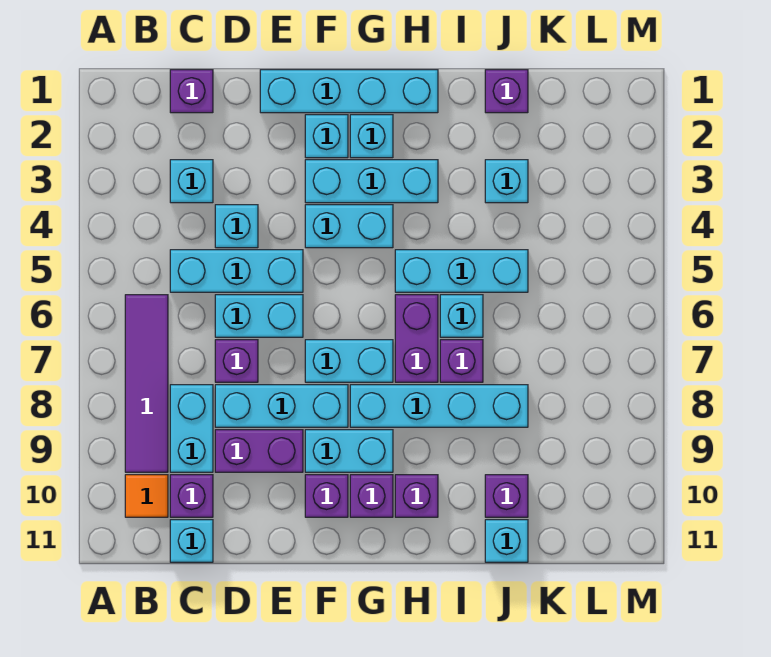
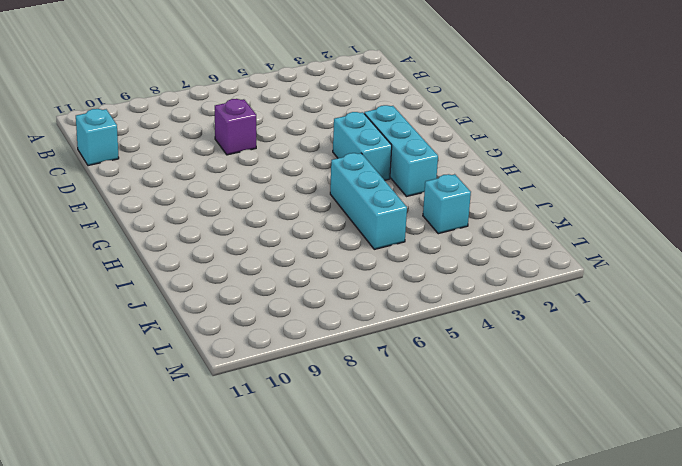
none -> purple 1x4 tile [125,295,168,472]
none -> orange 1x1 tile [125,475,168,517]
none -> purple 1x1 brick [170,70,213,113]
none -> cyan 1x1 brick [170,160,213,203]

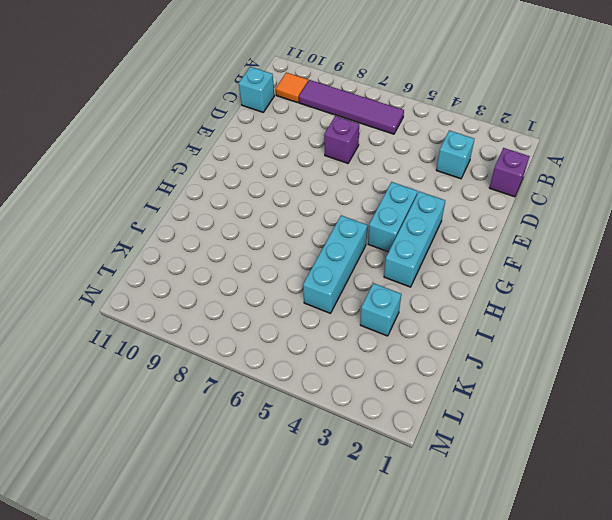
none -> cyan 1x3 brick [170,250,303,292]
none -> cyan 1x2 brick [170,385,213,472]
none -> purple 1x1 brick [170,475,213,517]
none -> cyan 1x1 brick [215,205,258,248]

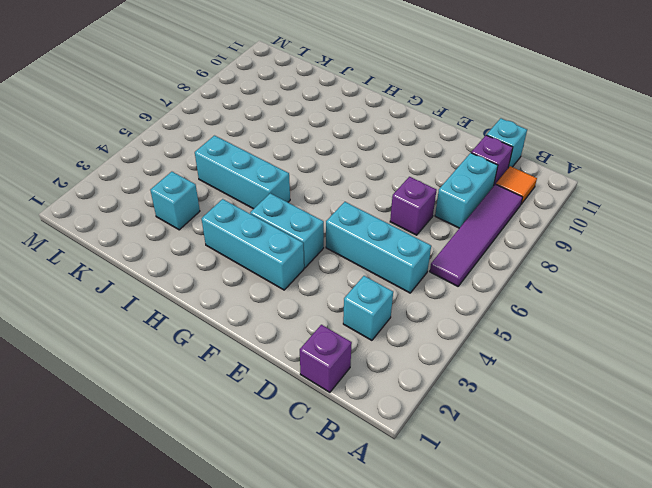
none -> cyan 1x1 brick [215,205,258,248]
none -> cyan 1x2 brick [215,295,303,337]
none -> cyan 1x3 brick [215,385,348,427]
none -> purple 1x2 brick [215,430,303,472]

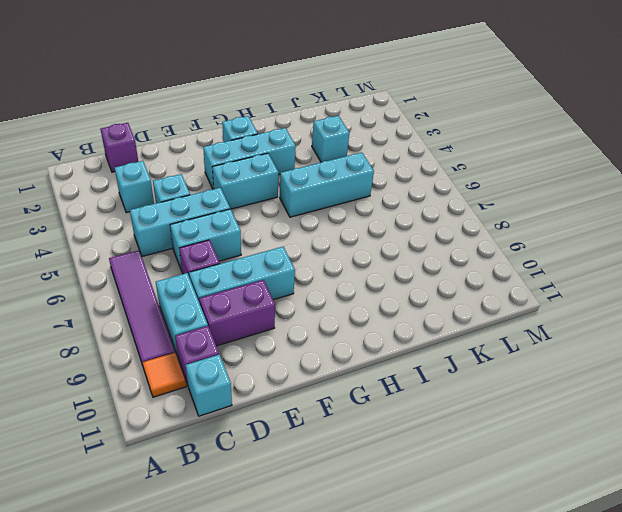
none -> cyan 1x4 brick [260,70,438,113]
none -> cyan 1x1 brick [305,115,348,158]
none -> cyan 1x2 brick [305,340,393,382]
none -> cyan 1x2 brick [305,430,393,472]

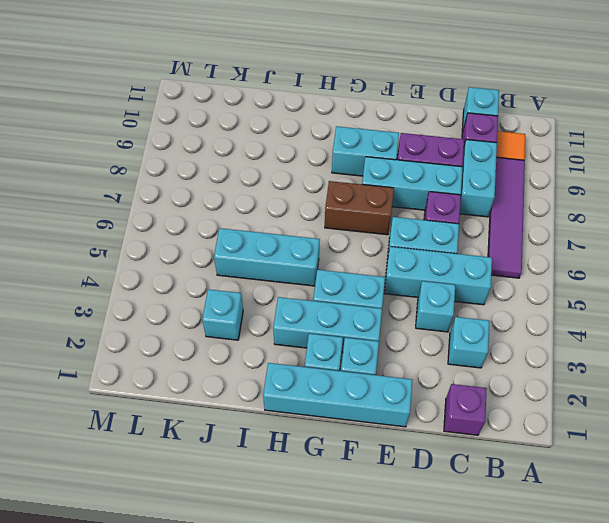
brown 1x2 brick [325,181,394,235] -> cyan 1x2 brick [305,340,393,382]
none -> purple 1x1 brick [305,475,348,517]
none -> cyan 1x4 brick [350,385,528,427]
none -> purple 1x1 brick [350,475,393,517]
none -> purple 1x2 brick [395,295,438,382]

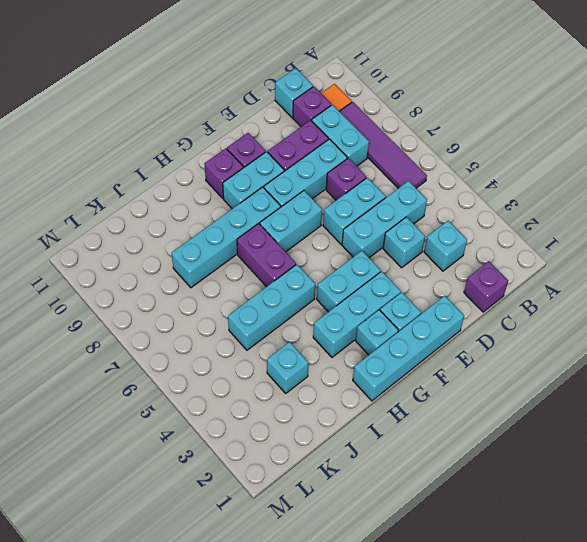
none -> purple 1x1 brick [395,475,438,517]
none -> cyan 1x1 brick [440,295,483,337]
none -> purple 1x1 brick [440,340,483,382]
none -> purple 1x1 brick [485,70,528,113]

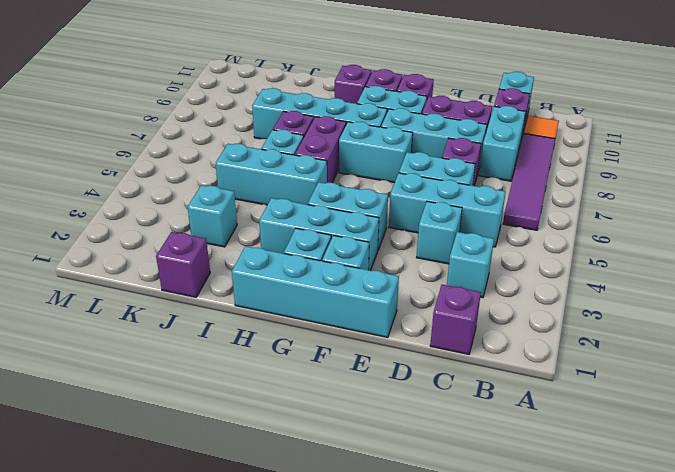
none -> purple 1x1 brick [485,475,528,517]
none -> cyan 1x1 brick [485,520,528,562]

